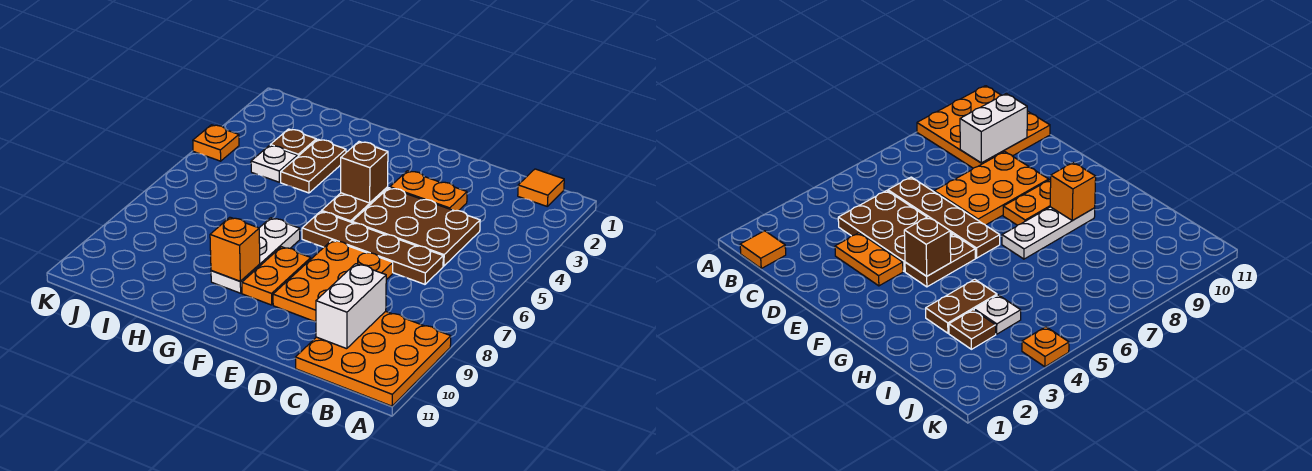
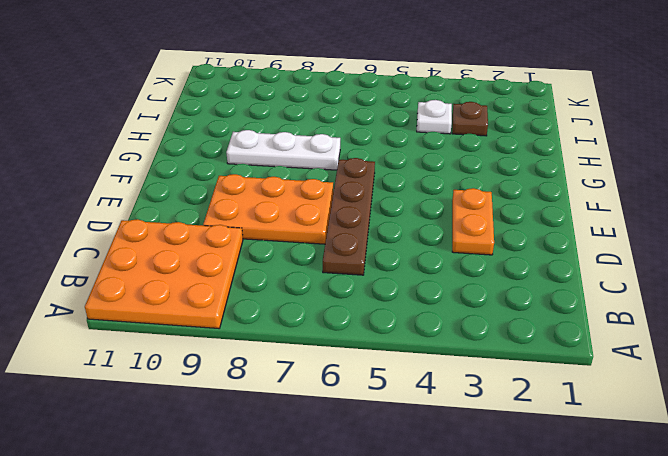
none -> orange 1x1 tile [518,169,564,206]
none -> brown 2x3 plate [352,188,480,266]
none -> brown 1x2 plate [322,188,387,222]

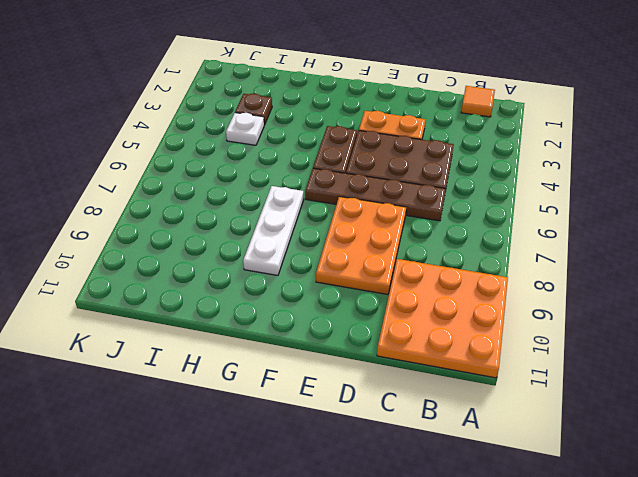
none -> orange 1x2 plate [242,247,311,305]
none -> brown 1x2 plate [281,139,346,193]
none -> orange 1x1 plate [193,125,239,161]

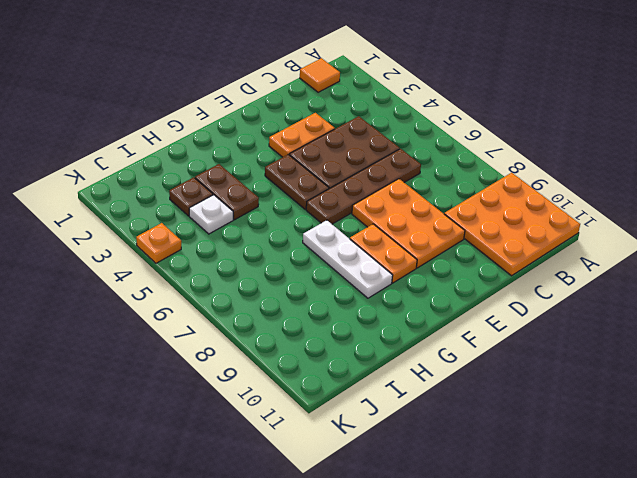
none -> white 1x2 brick [316,264,386,349]
none -> brown 1x1 brick [341,142,388,203]
none -> orange 1x1 brick [210,217,260,281]

